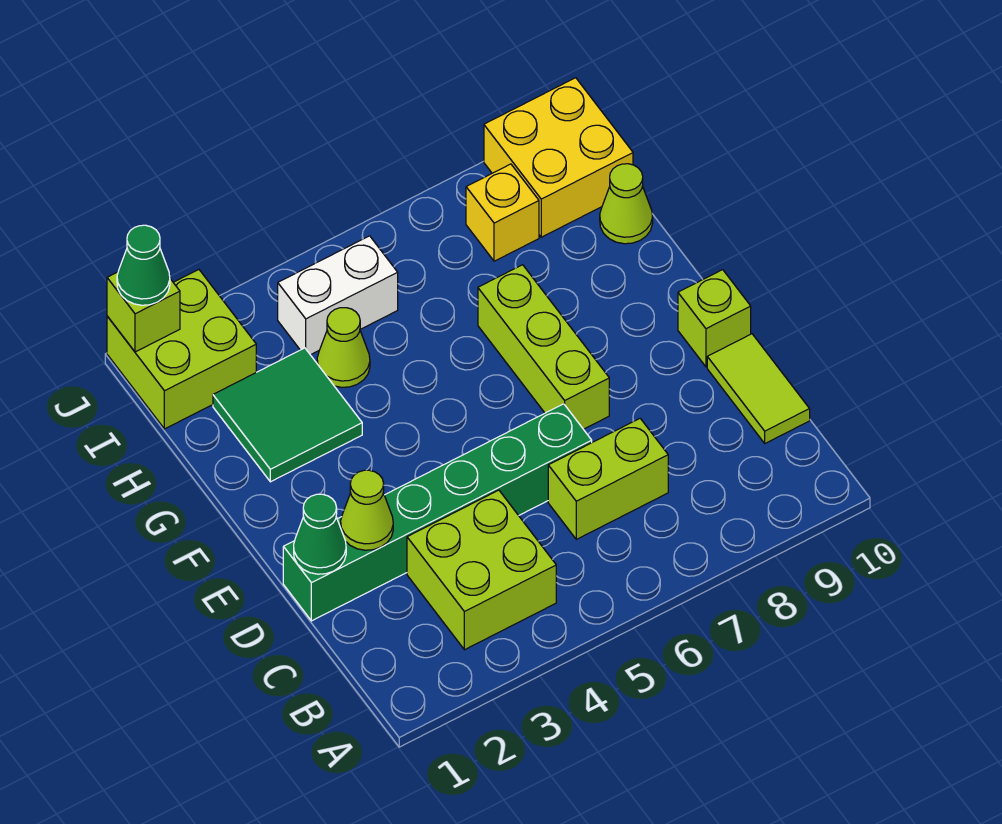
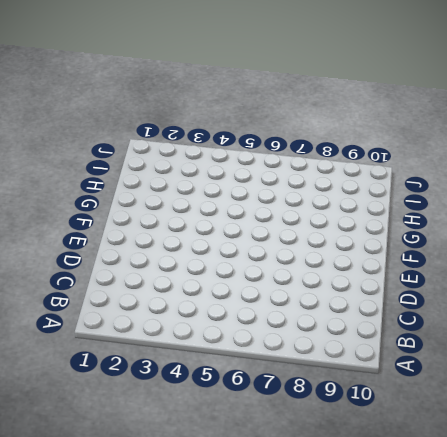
none -> lime 2x2 brick [407,490,556,650]
none -> lime 1x2 brick [548,419,668,539]
none -> lime 1x2 tile [707,334,810,443]

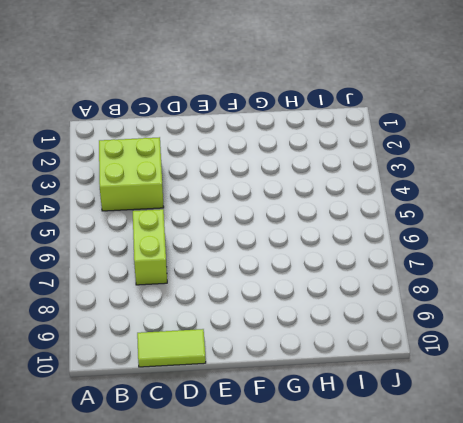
none -> green 1x6 brick [283,404,592,621]
none -> lime 1x3 brick [478,265,609,429]
none -> lime 1x1 brick [678,270,751,367]

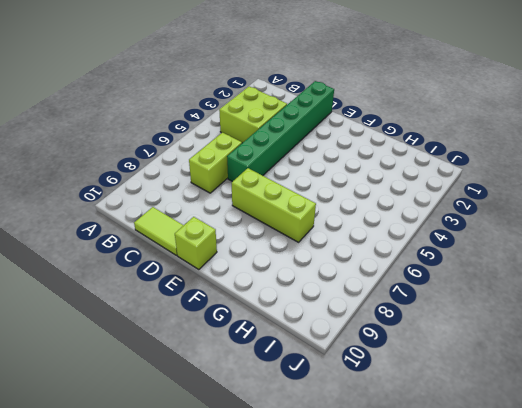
none -> green 2x2 tile [213,348,362,482]
none -> lime 1x1 cone [317,308,370,387]
none -> lime 1x1 cone [600,164,653,244]

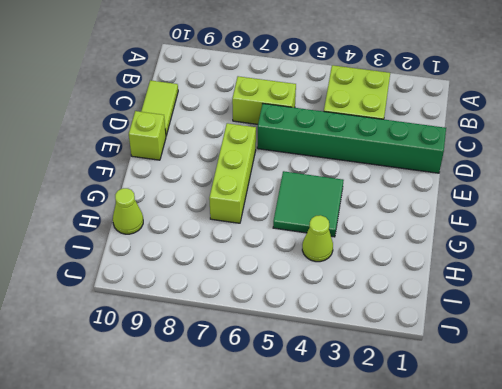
green 2x2 tile [273,171,344,237] -> green 2x2 tile moved to [213,348,362,482]
none -> lime 2x2 brick [107,270,256,429]
none -> white 1x2 brick [278,236,398,355]
none -> yellow 1x1 brick [466,164,539,261]

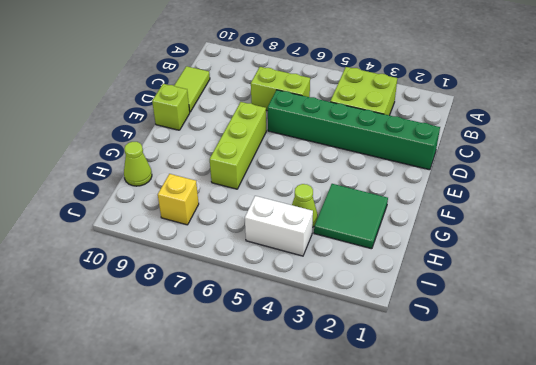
none -> lime 2x2 brick [107,270,256,429]
none -> yellow 2x2 brick [484,78,633,237]
none -> green 1x1 cone [294,494,346,574]

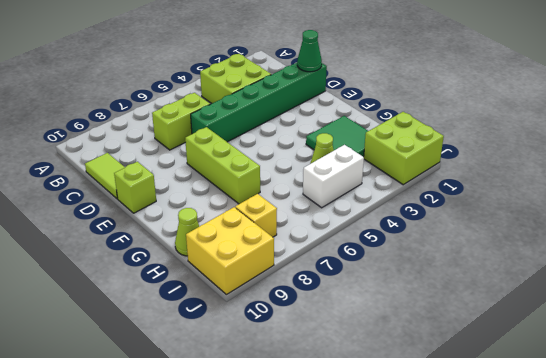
none -> lime 1x1 cone [341,470,393,550]
none -> lime 1x1 brick [107,272,180,352]
none -> green 1x1 cone [117,225,170,305]

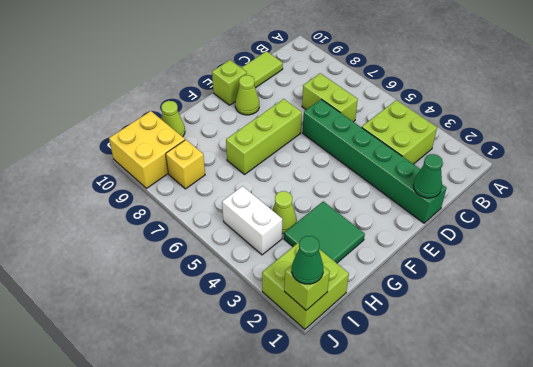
lime 1x1 cone [235,75,259,115] -> lime 1x1 cone moved to [341,470,393,550]

